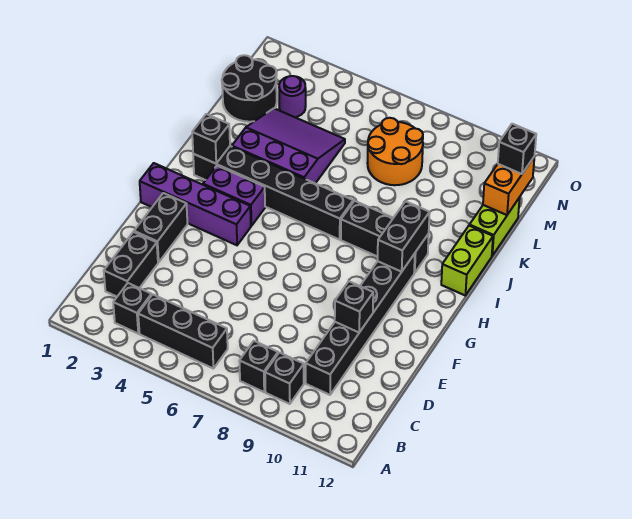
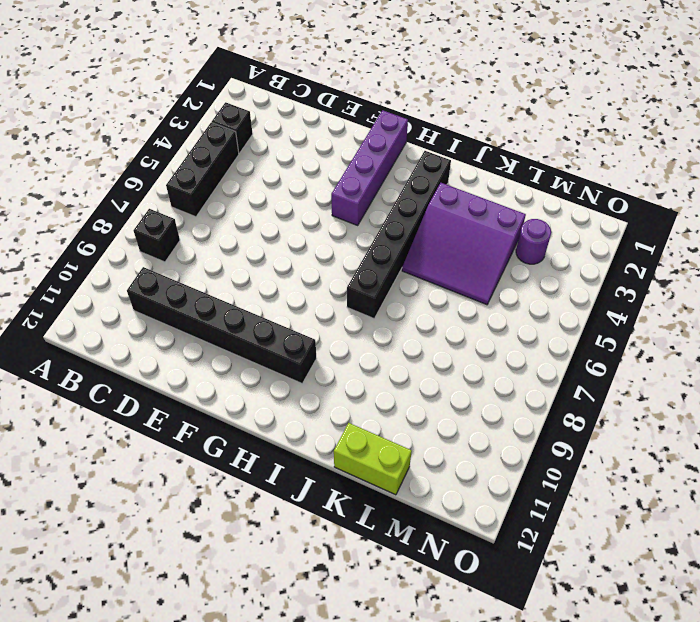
purple 3x3 slope [402,183,526,305] -> purple 3x3 slope turned to [232,108,345,183]
none -> black 1x1 brick [265,353,304,404]
none -> black 1x2 brick [104,232,158,297]
none -> black 1x2 brick [134,193,188,262]

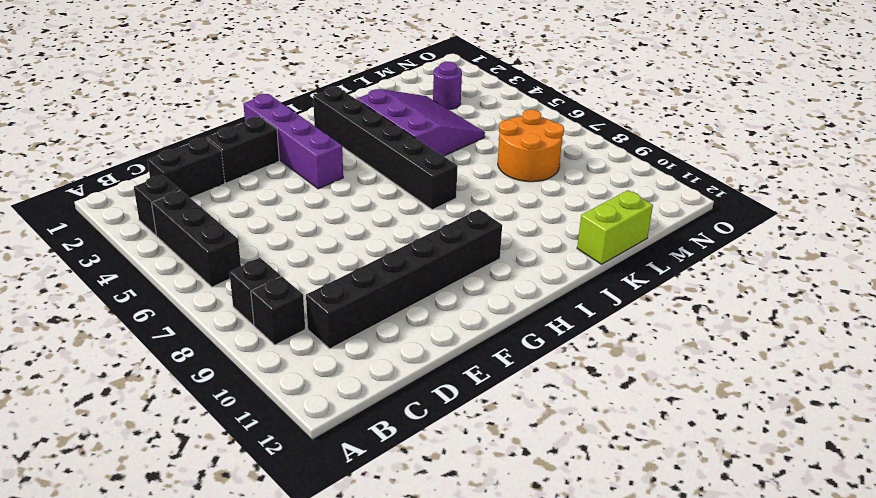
none -> purple 1x2 brick [203,166,265,226]
none -> black 1x3 brick [341,201,429,273]
none -> lime 1x2 brick [441,226,493,295]

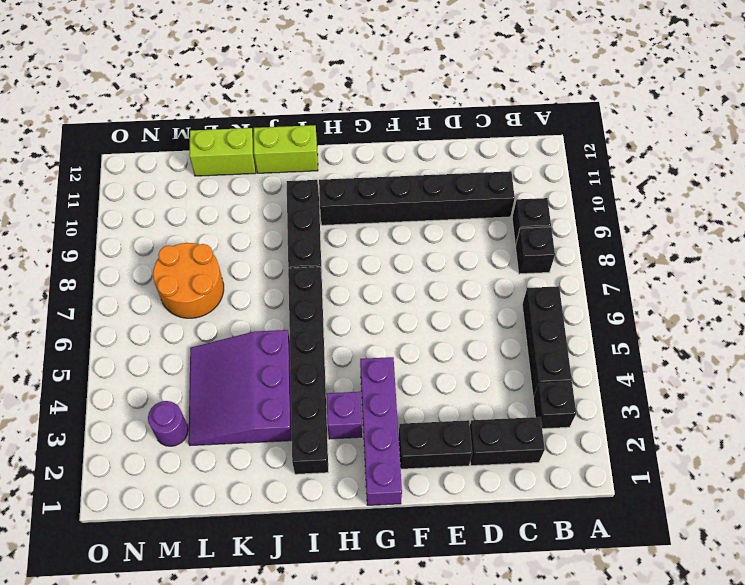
purple 1x1 brick [326,392,362,439] -> purple 1x2 brick [203,166,265,226]
none -> black 2x2 round brick [222,55,277,122]
none -> black 1x1 brick [335,281,373,332]
none -> black 1x2 brick [377,201,430,272]

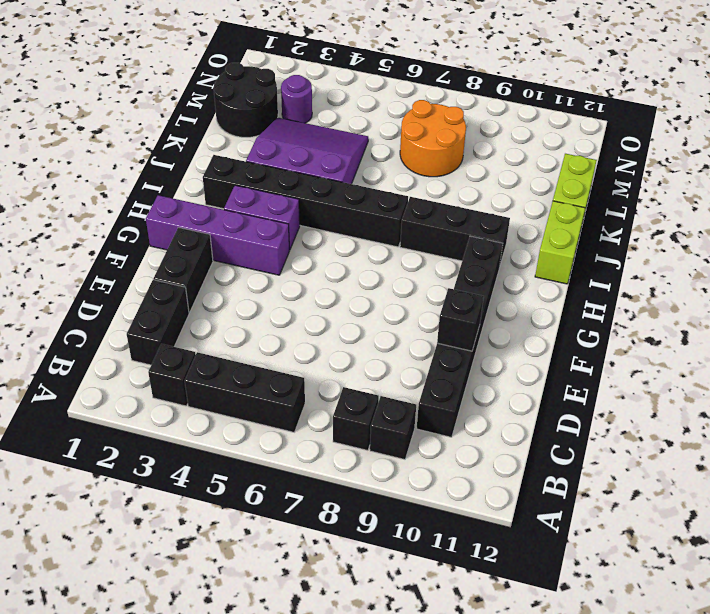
none -> black 1x2 brick [377,201,430,272]
none -> black 1x1 brick [192,114,230,164]
none -> orange 1x2 brick [483,156,535,215]

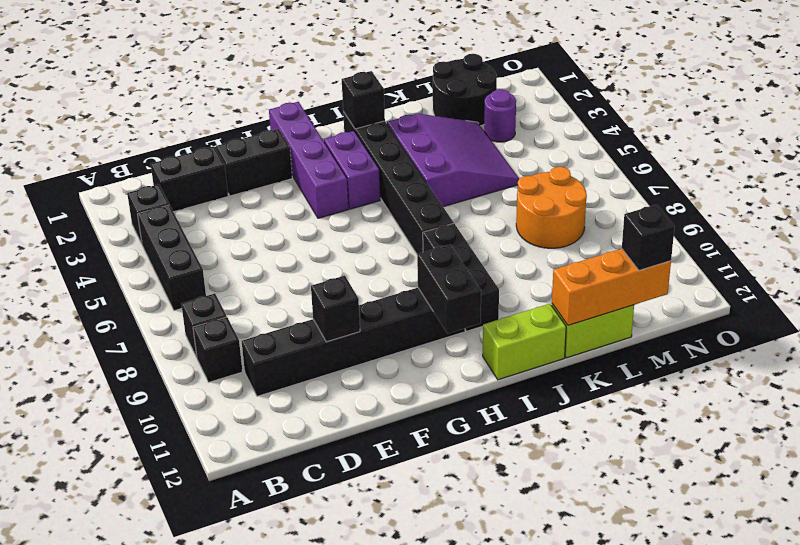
black 1x2 brick [417,245,481,334] -> black 1x2 brick turned to [377,201,430,272]
orange 1x3 brick [552,249,671,325] -> orange 1x2 brick [483,156,535,215]

